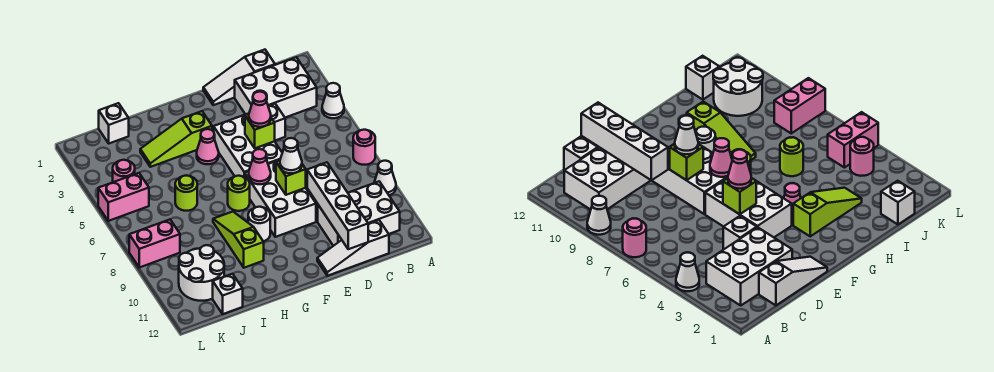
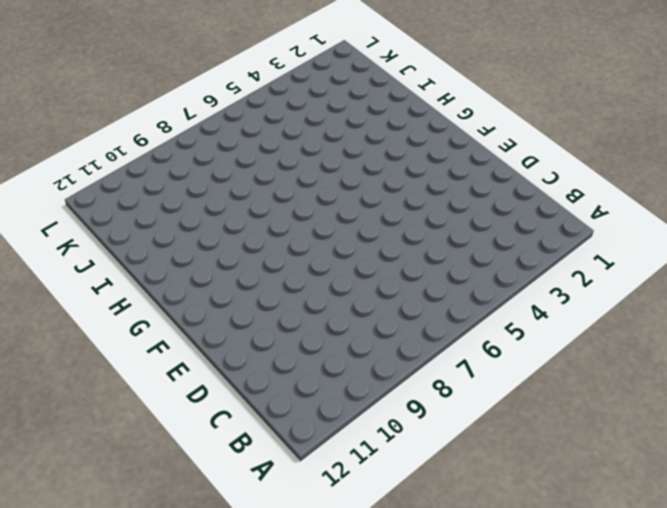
none -> white 1x1 cone [322,83,344,118]
none -> pink 1x1 round brick [353,130,375,165]
none -> white 1x1 cone [374,161,396,195]

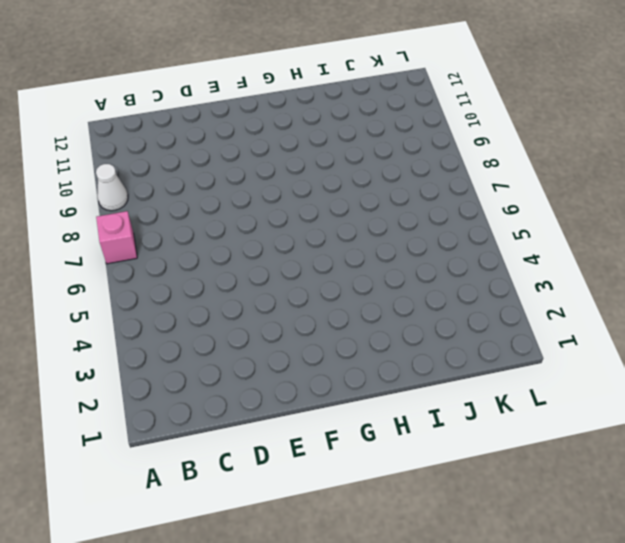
pink 1x1 brick [96,211,137,264] -> pink 1x1 round brick [353,130,375,165]
none -> white 1x1 cone [322,83,344,118]
none -> white 2x3 brick [235,57,317,118]
none -> white 2x3 brick [318,181,400,246]

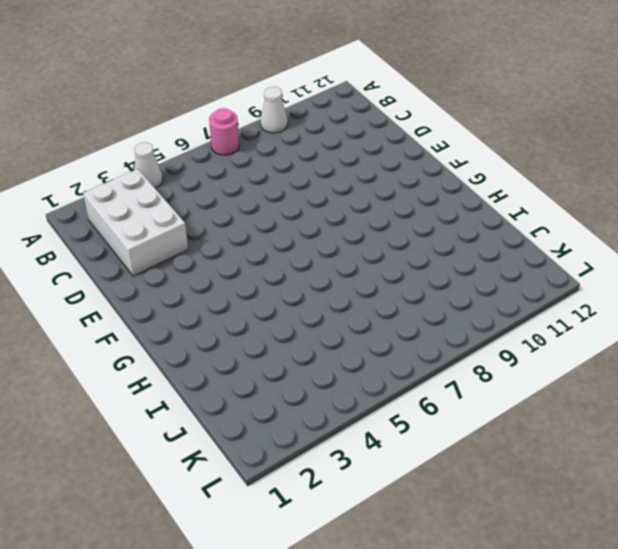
none -> white 2x3 brick [318,181,400,246]
none -> white 1x3 slope [203,50,275,105]
none -> white 1x3 slope [317,220,389,276]

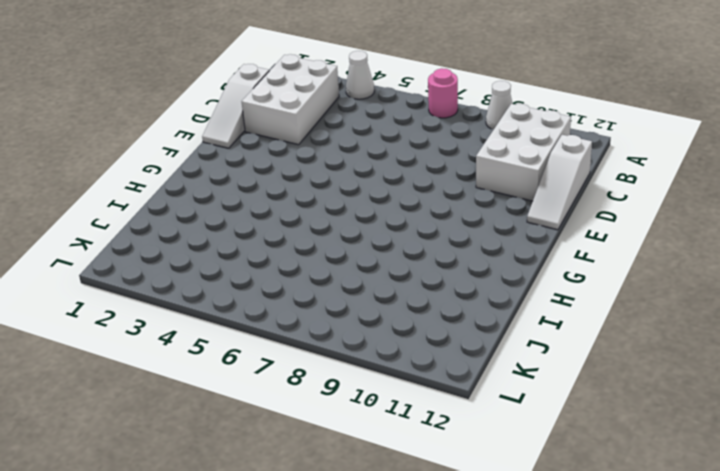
none -> white 1x1 brick [268,104,285,140]
none -> white 2x3 brick [214,113,282,177]
none -> white 2x3 brick [245,160,316,237]

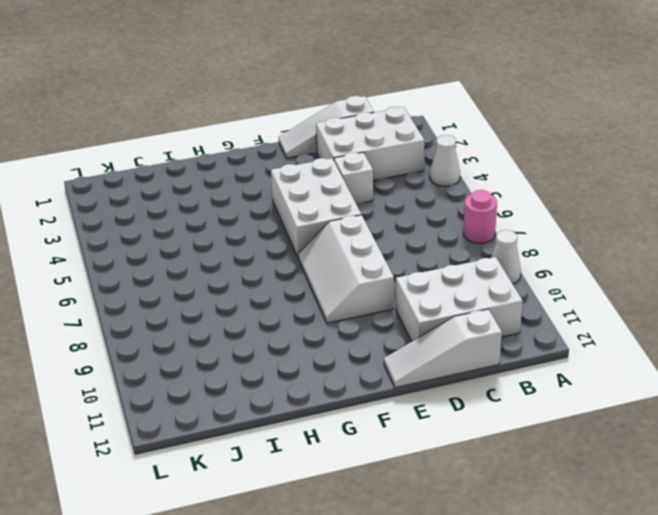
white 2x3 slope [298,215,394,323] -> white 2x3 brick [245,160,316,237]
none -> lime 1x3 slope [140,111,212,167]
none -> pink 1x1 cone [197,129,219,164]
none -> lime 1x1 round brick [228,176,250,211]

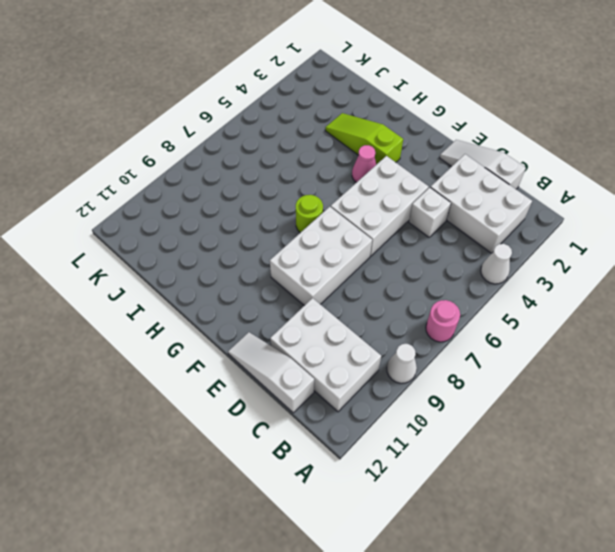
none -> white 1x1 round brick [248,207,270,241]
none -> lime 1x3 slope [213,212,264,268]
none -> lime 1x1 round brick [175,175,197,211]

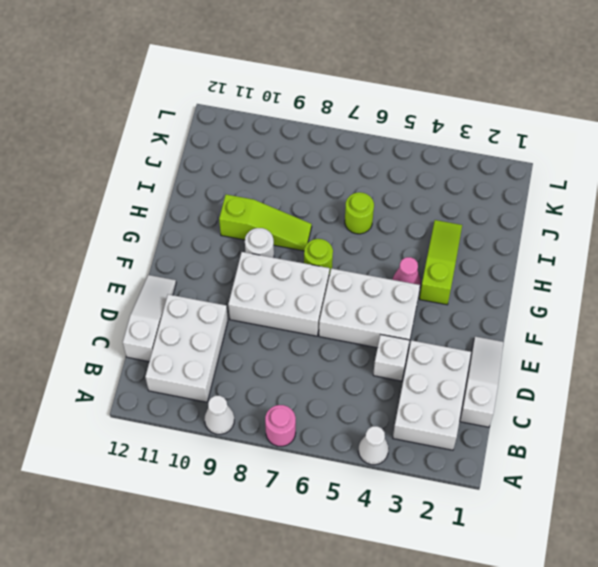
none -> white 1x1 brick [99,103,129,143]
none -> white 2x2 round brick [179,245,224,301]
none -> white 1x1 brick [213,274,243,314]

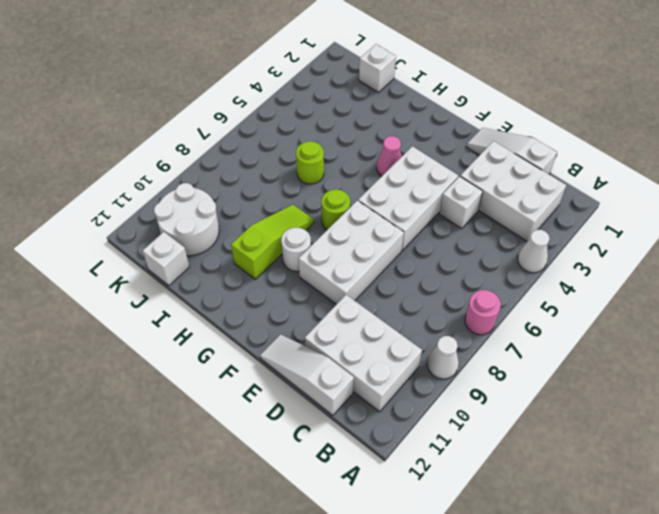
none -> lime 1x3 slope [140,111,212,167]
none -> pink 1x1 round brick [113,160,135,182]
none -> pink 1x2 brick [98,173,149,221]

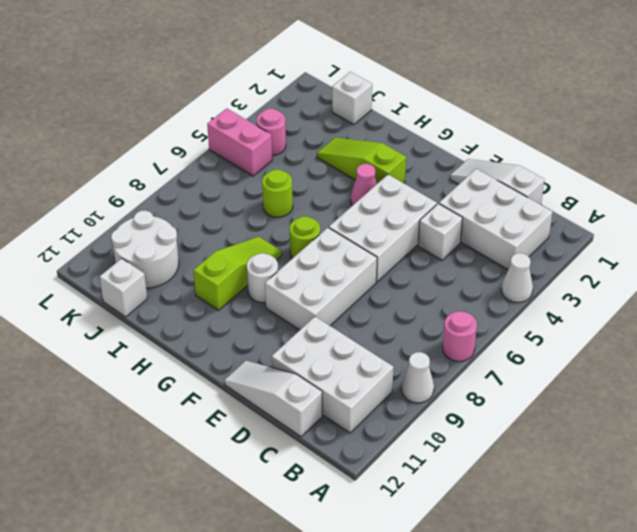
none -> pink 1x2 brick [129,220,180,267]
none -> white 1x4 brick [307,162,368,249]
none -> lime 1x1 brick [245,114,275,148]

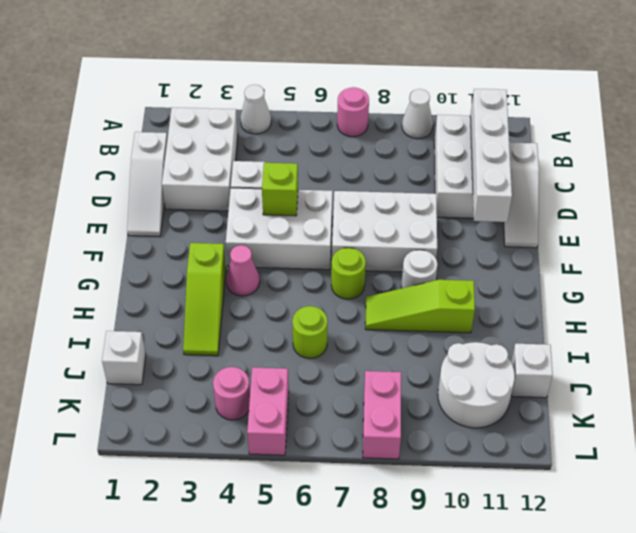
white 1x4 brick [470,89,512,222] -> white 1x4 brick turned to [307,162,368,249]
none -> lime 1x1 brick [276,160,306,195]
none -> pink 1x1 cone [249,149,271,184]
none -> pink 1x1 cone [249,92,271,127]

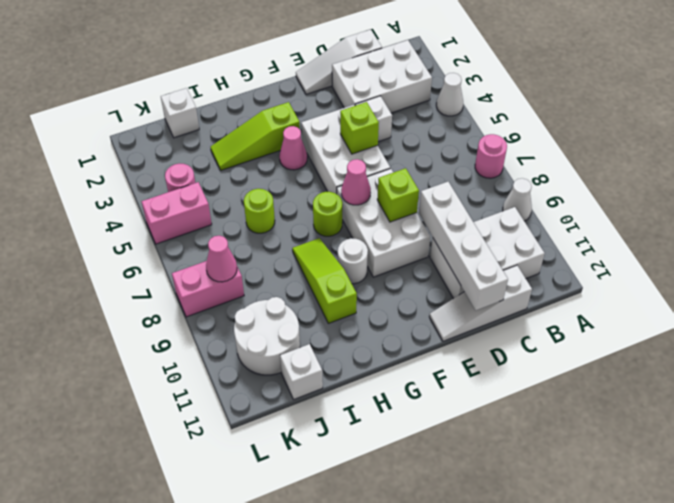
pink 1x1 cone [206,236,237,282] -> pink 1x1 cone moved to [249,92,271,127]
none -> white 1x1 cone [280,138,302,173]

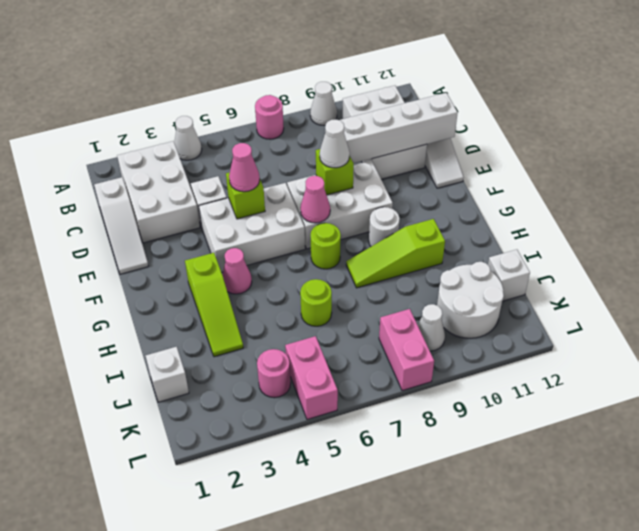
white 1x1 cone [418,304,445,351] -> none

